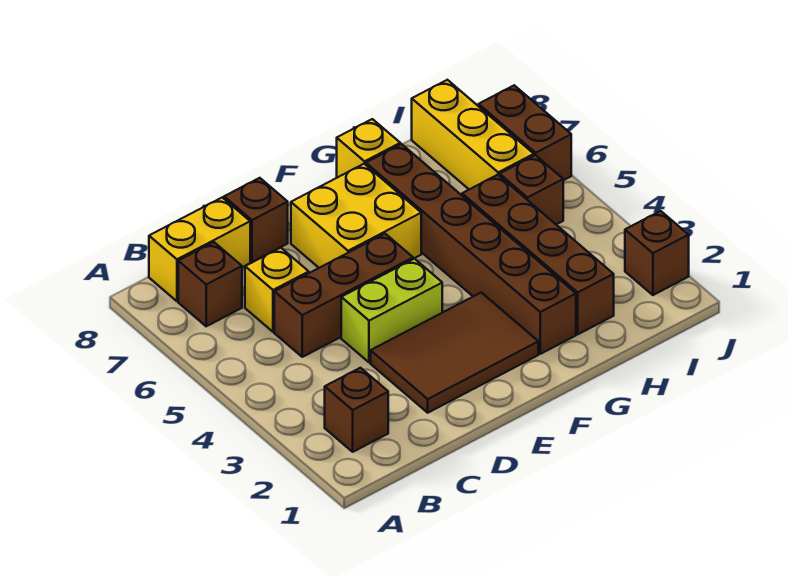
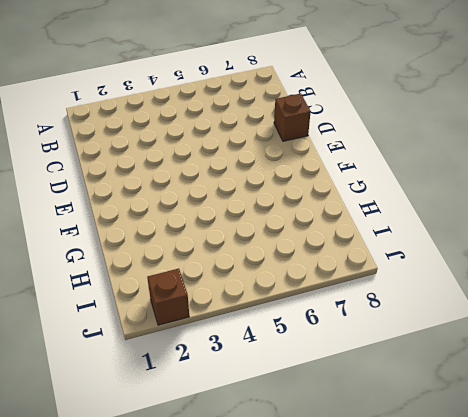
none -> brown 1x1 brick [325,368,388,452]
none -> brown 1x1 brick [178,242,242,326]
none -> yellow 1x2 brick [149,197,250,301]

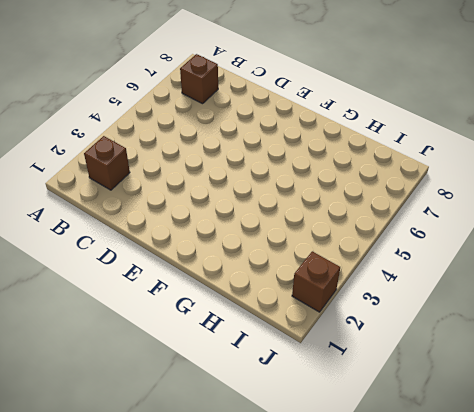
none -> yellow 1x2 brick [149,197,250,301]
none -> brown 1x3 brick [274,234,413,357]
none -> yellow 1x1 brick [245,248,309,332]

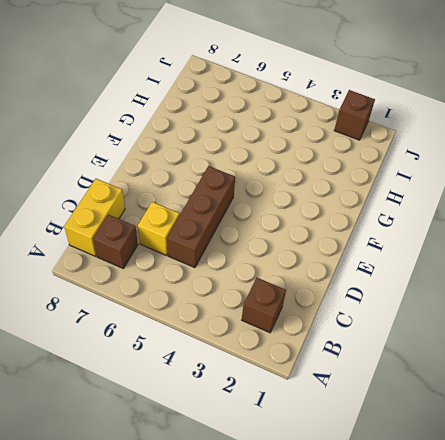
none -> brown 2x3 tile [371,293,538,413]
none -> lime 1x2 brick [341,259,442,363]
none -> brown 1x1 brick [224,178,288,262]

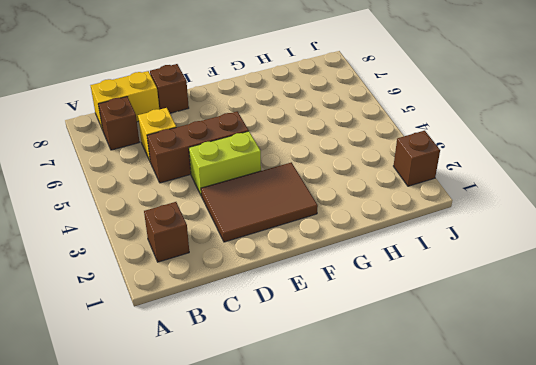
none -> yellow 2x2 brick [291,164,421,268]
none -> brown 1x6 brick [366,144,576,354]
none -> yellow 1x1 brick [337,119,400,178]

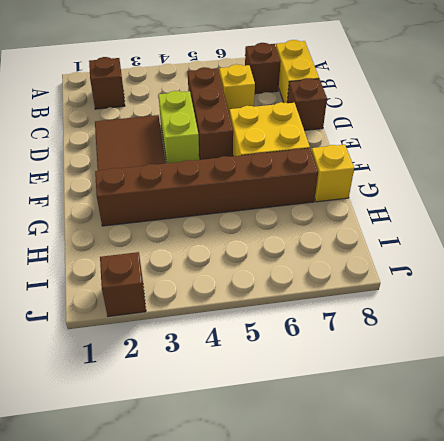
none -> brown 1x4 brick [462,175,614,334]
none -> brown 1x1 brick [500,155,563,224]
none -> yellow 1x3 brick [412,80,534,189]

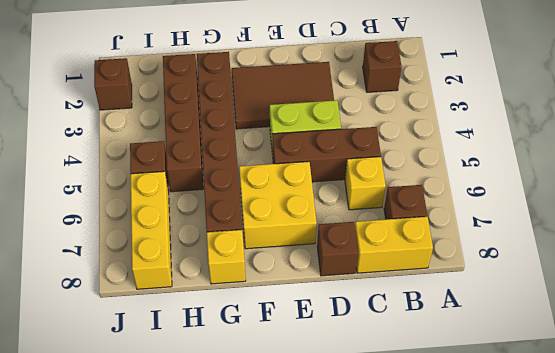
none -> brown 1x2 brick [479,85,571,180]

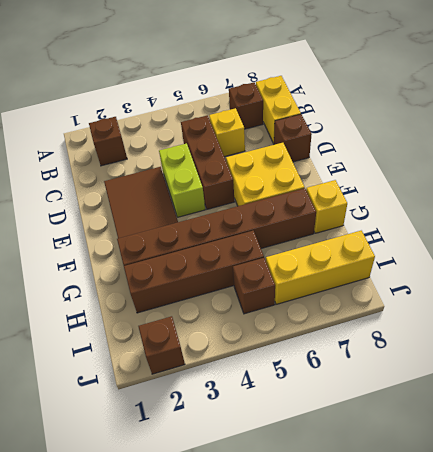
none -> brown 1x2 brick [479,85,571,180]

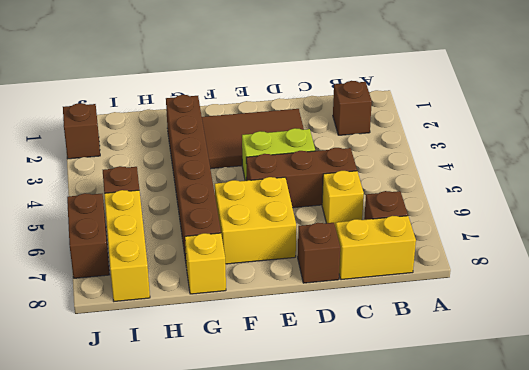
none -> brown 1x4 brick [462,175,614,334]

